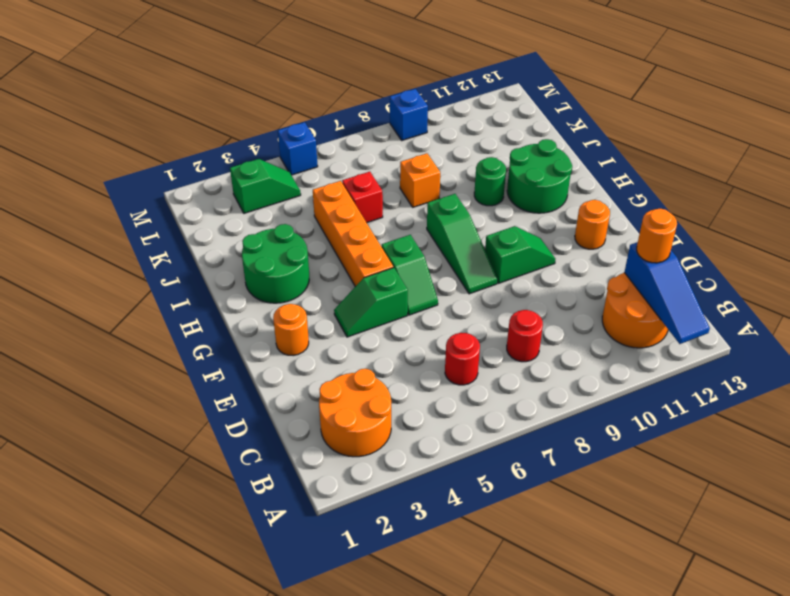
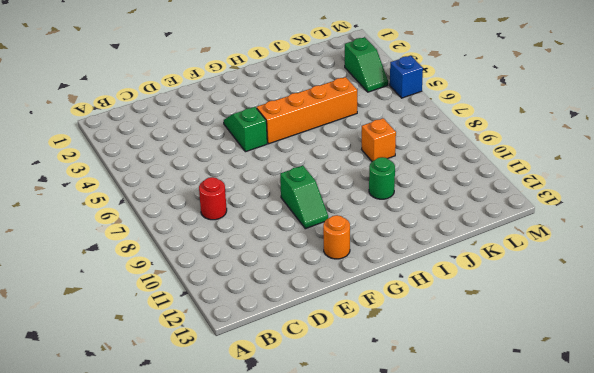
none -> orange 2x2 round brick [319,369,391,457]
none -> orange 2x2 round brick [602,273,668,348]
none -> red 1x1 round brick [445,333,480,385]

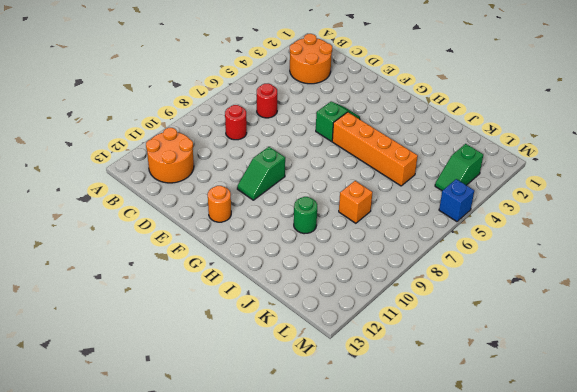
none -> orange 1x1 round brick [273,304,309,356]
none -> green 1x2 slope [382,235,438,315]
none -> green 1x3 slope [427,194,498,294]

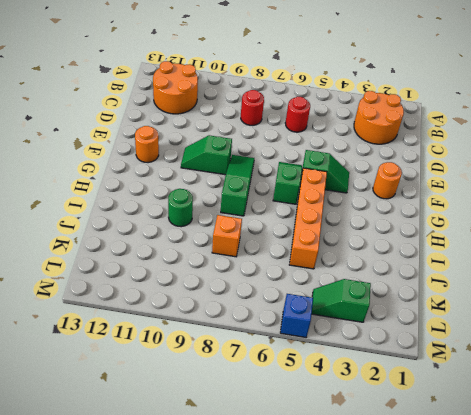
none -> green 2x2 round brick [242,224,309,303]
none -> green 2x2 round brick [507,139,572,213]
none -> red 1x1 brick [342,172,383,223]

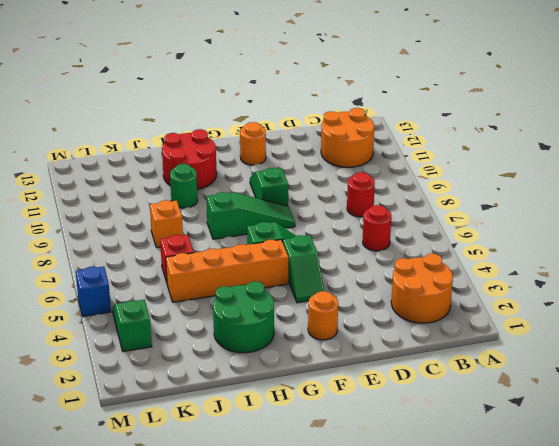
red 2x2 round brick [162,129,217,190] -> green 2x2 round brick [507,139,572,213]
none -> blue 1x1 brick [390,89,428,140]
none -> blue 1x3 slope [624,242,710,344]
none -> orange 1x1 round brick [637,209,677,263]

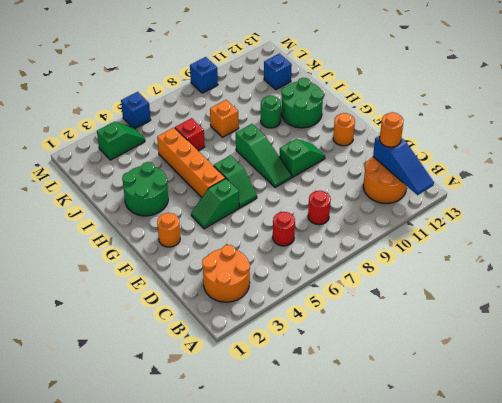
blue 1x1 brick [264,53,292,90] -> none

